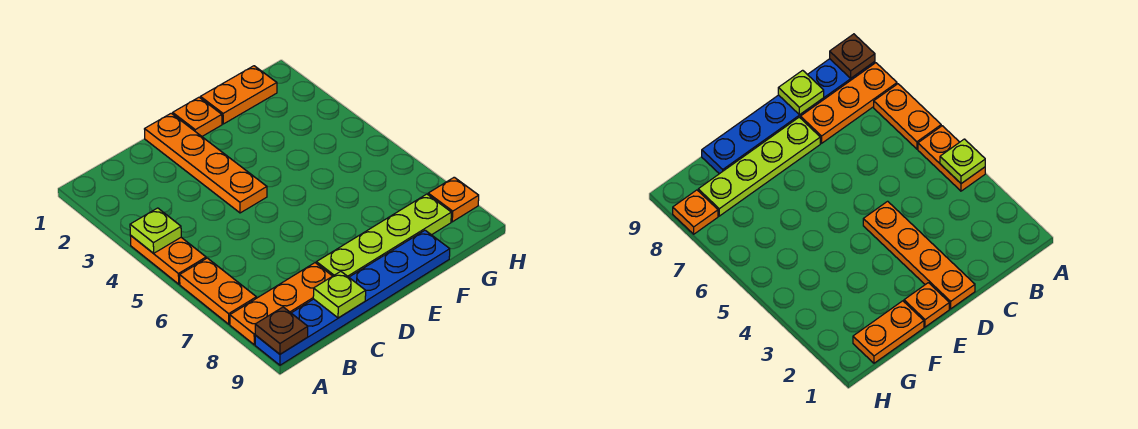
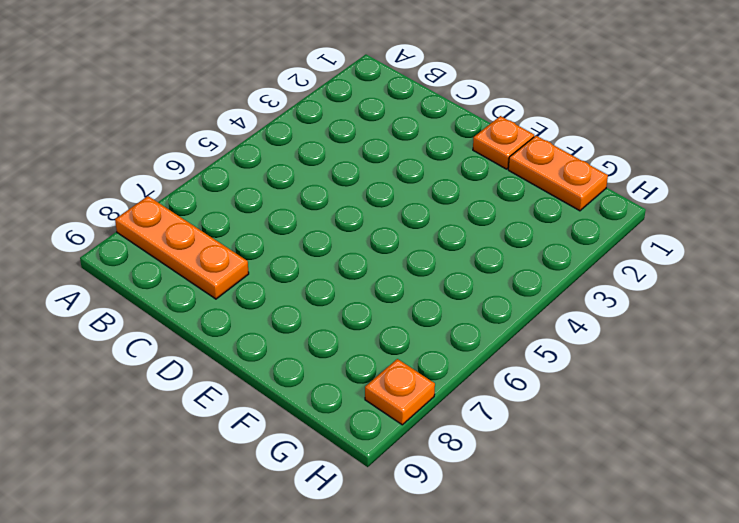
none -> orange 1x2 plate [131,236,206,284]
none -> orange 1x2 plate [180,258,256,324]
none -> blue 1x6 plate [255,230,450,365]

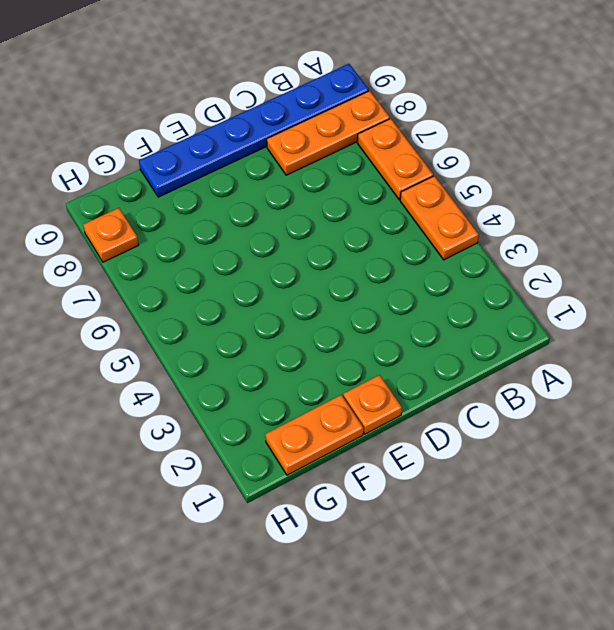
none -> orange 1x4 plate [145,113,267,213]
none -> lime 1x4 plate [316,194,451,277]
none -> lime 1x1 plate [130,208,181,253]

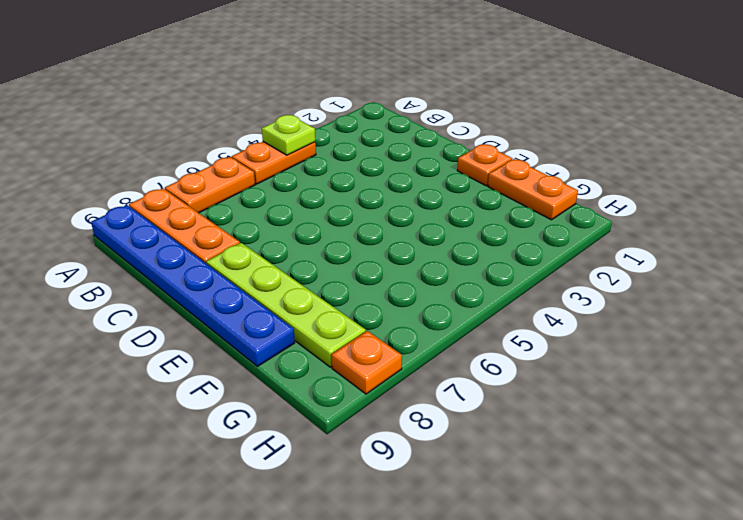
none -> orange 1x4 plate [145,113,267,213]
none -> brown 1x1 plate [255,307,308,354]
none -> lime 1x1 plate [313,271,366,318]

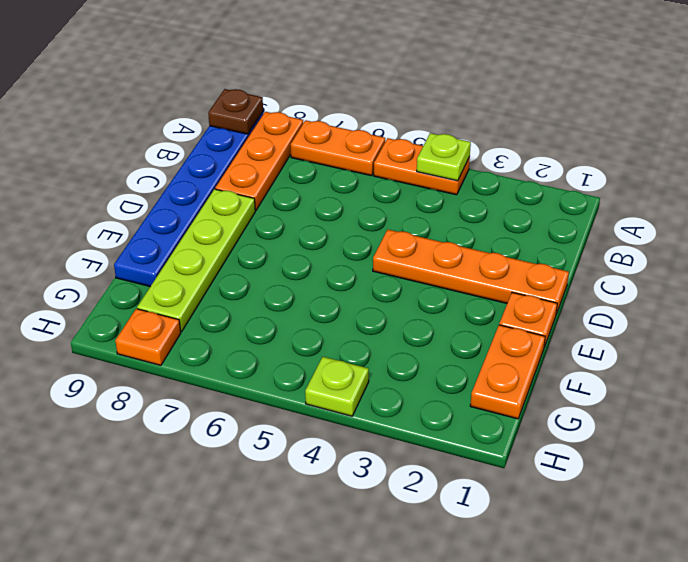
lime 1x1 plate [305,357,369,416] -> lime 1x1 plate moved to [313,271,366,318]

